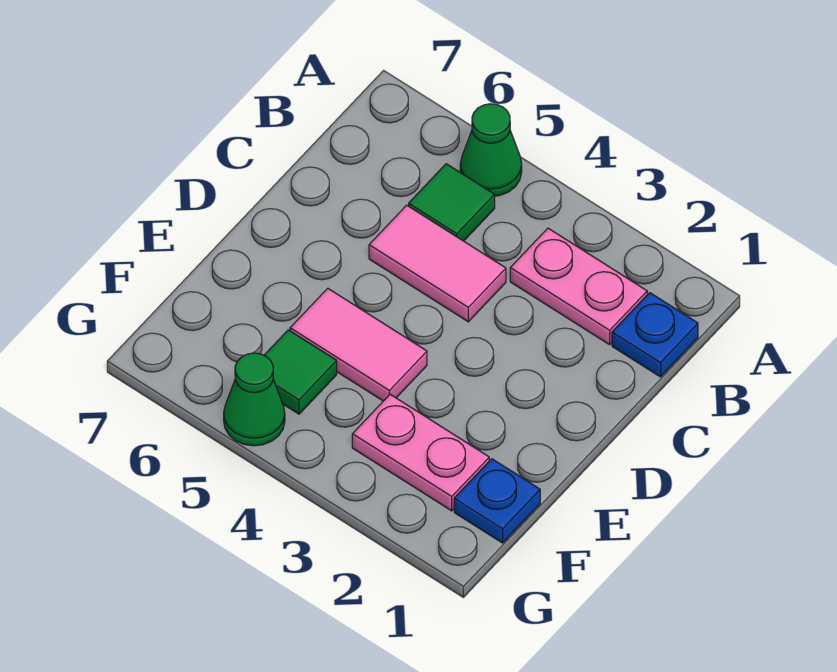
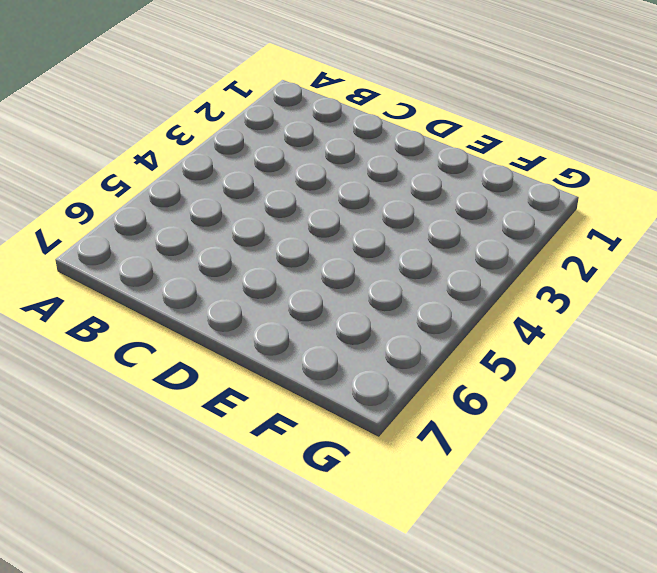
none -> green 1x1 cone [460,104,522,196]
none -> blue 1x1 plate [612,293,698,377]

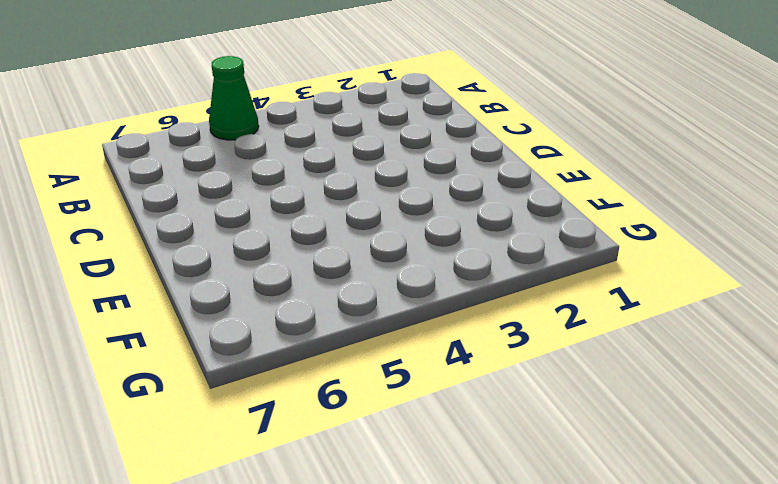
none -> blue 1x1 plate [612,293,698,377]
none -> pink 1x2 plate [510,228,647,345]

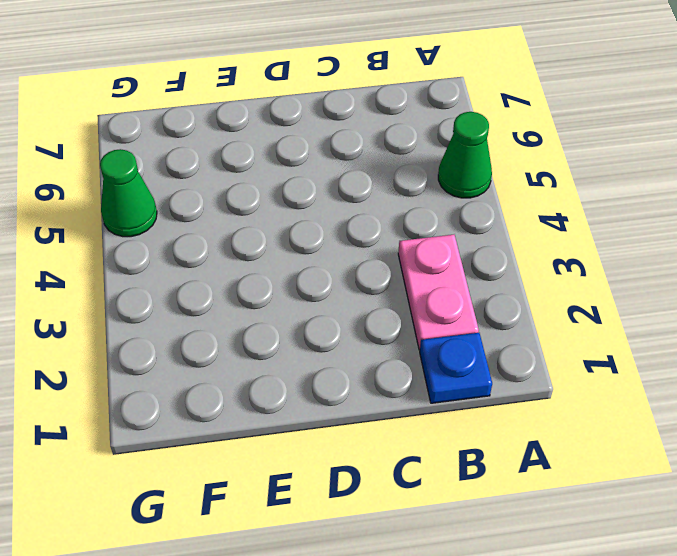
none -> green 1x1 tile [409,164,495,241]
none -> pink 1x2 tile [369,205,506,322]

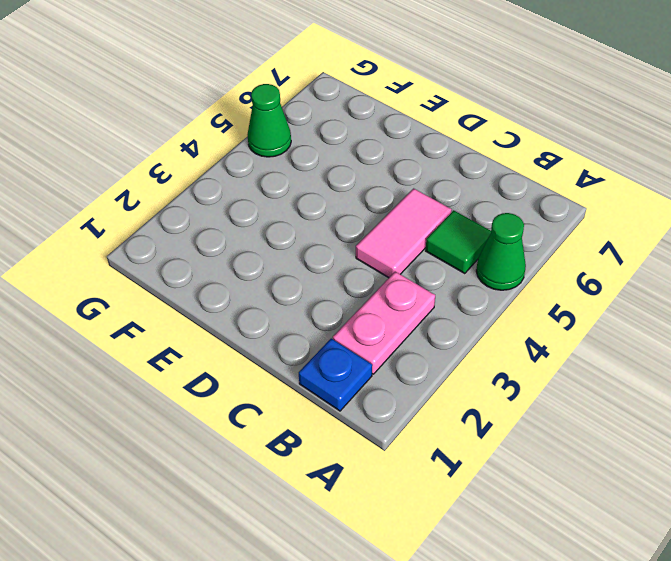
none -> pink 1x2 tile [290,288,427,401]
none -> blue 1x1 plate [454,459,540,543]

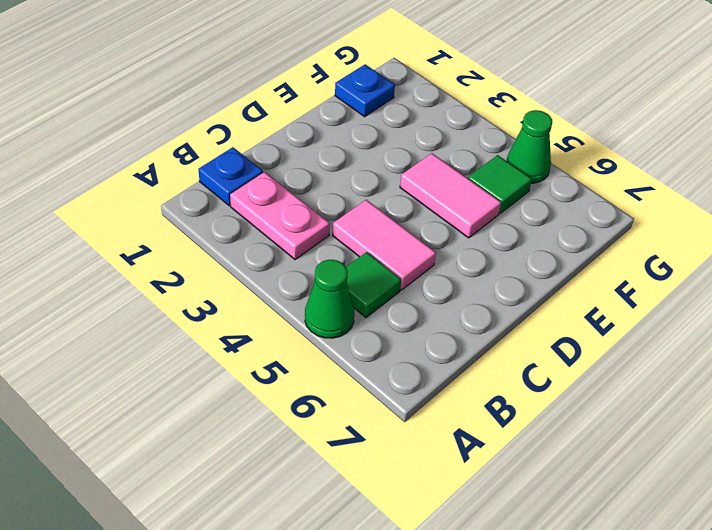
none -> pink 1x2 plate [352,394,489,511]

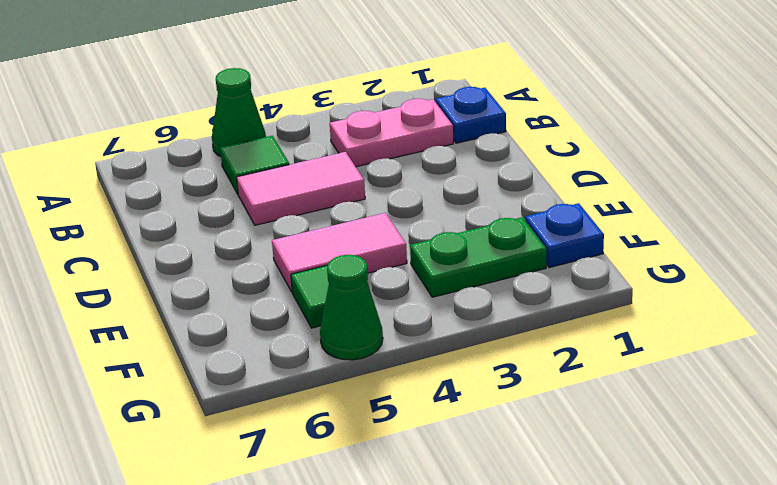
green 1x2 plate [410,217,547,297] -> pink 1x2 plate [352,394,489,511]

